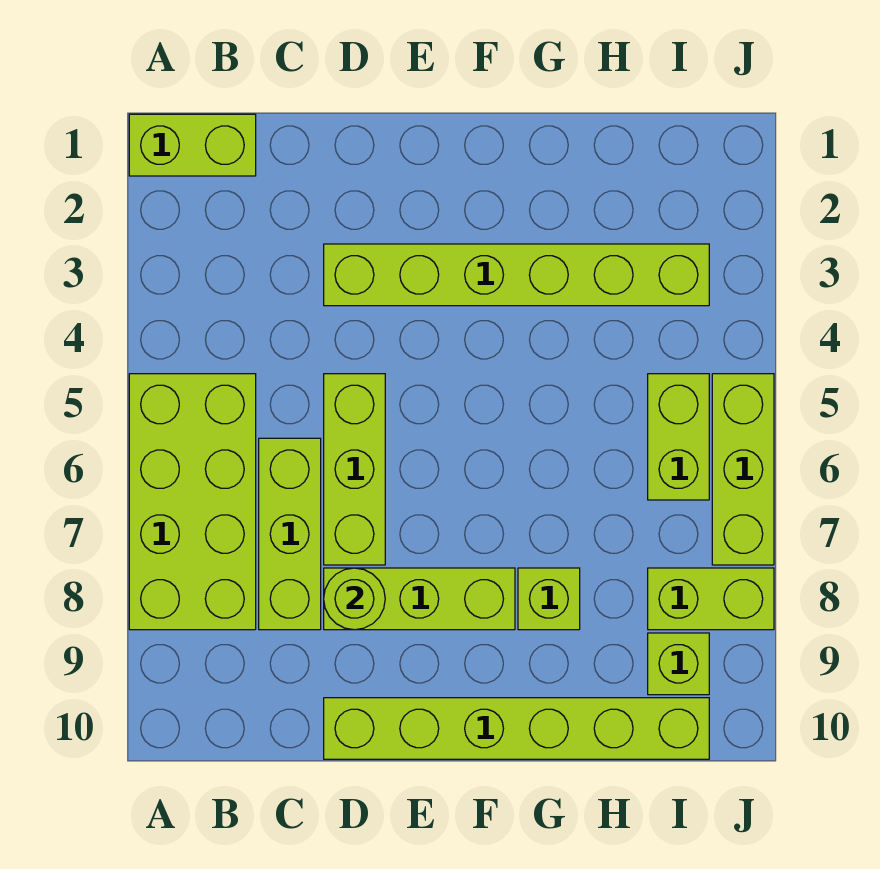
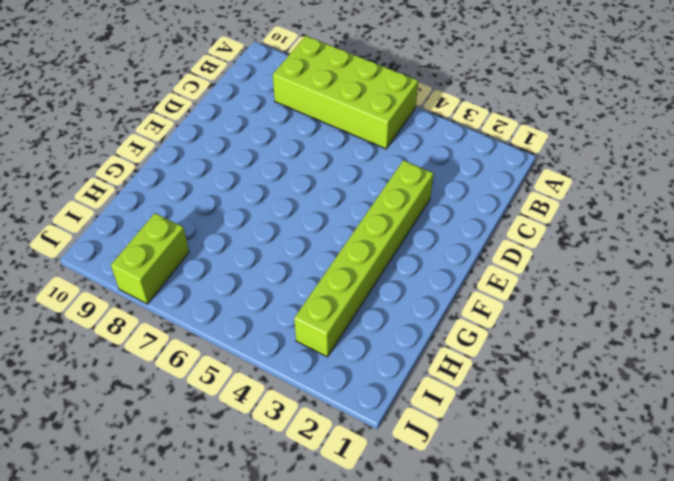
none -> lime 1x2 brick [129,114,256,176]
none -> lime 1x3 brick [259,438,321,630]
none -> lime 1x3 brick [324,374,385,565]

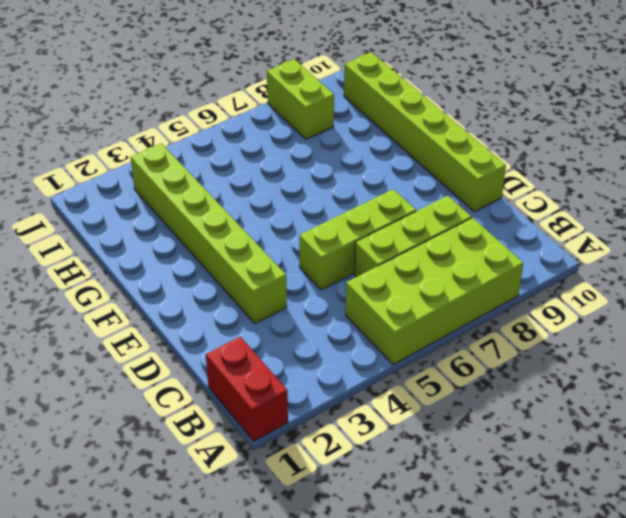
red 1x2 brick [206,337,288,441] -> lime 1x2 brick [129,114,256,176]
none -> lime 1x3 brick [324,568,515,630]
none -> lime 1x1 brick [518,568,580,630]
none -> lime 1x2 brick [648,374,709,500]

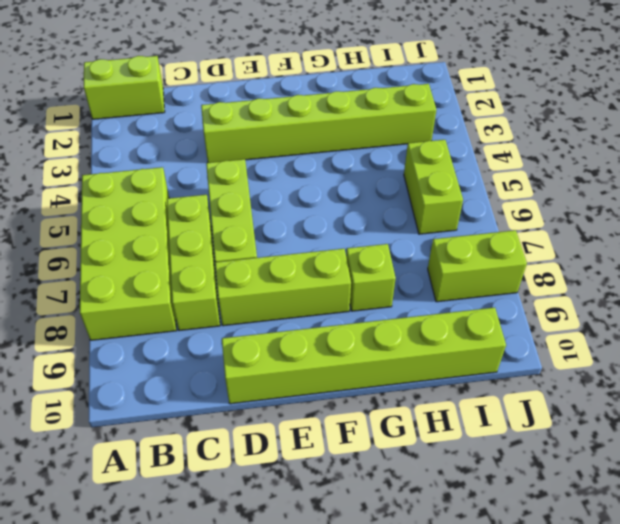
none -> lime 1x1 brick [648,633,709,695]
none -> lime 1x3 brick [712,374,774,565]
none -> lime 1x1 round brick [324,568,385,630]

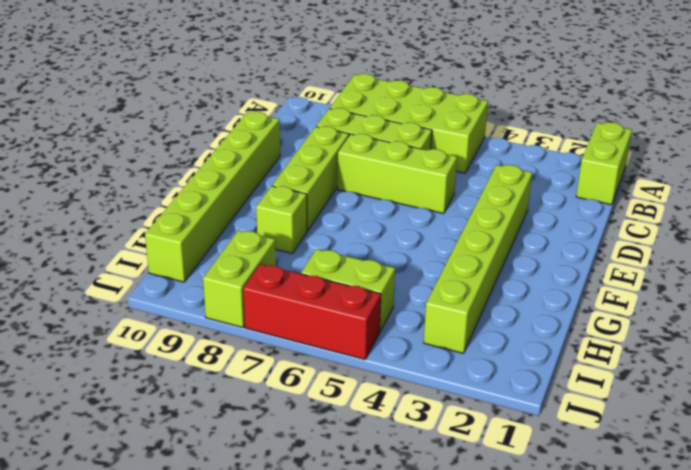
red 1x3 brick [243,264,381,359] -> lime 1x3 brick [712,374,774,565]
none -> lime 1x1 brick [648,633,709,695]
none -> lime 1x1 round brick [324,568,385,630]

